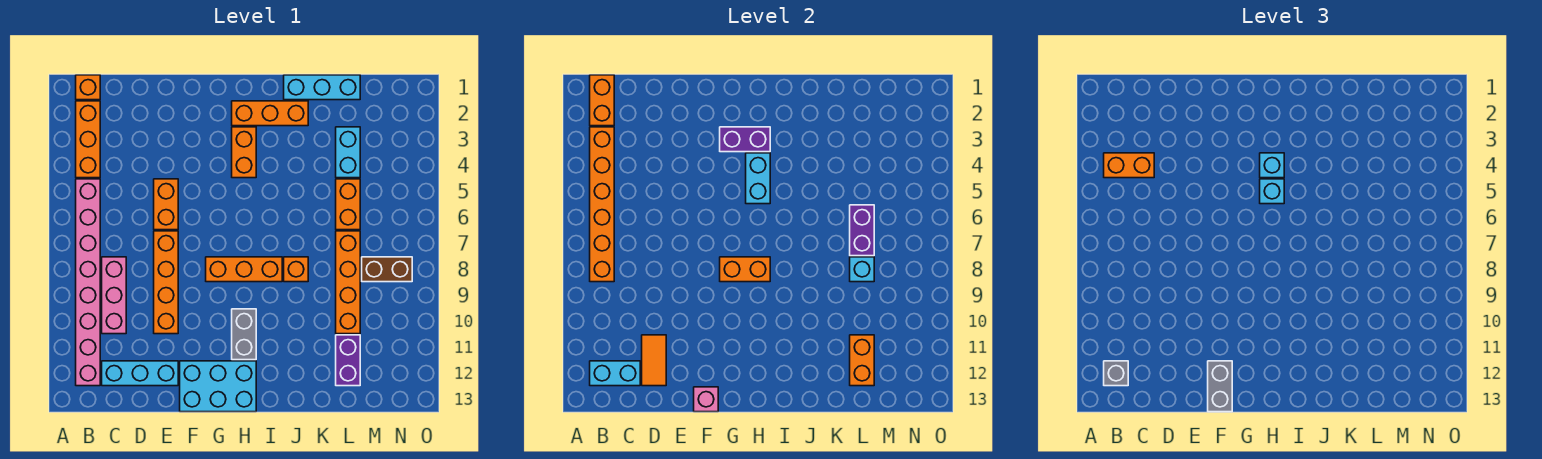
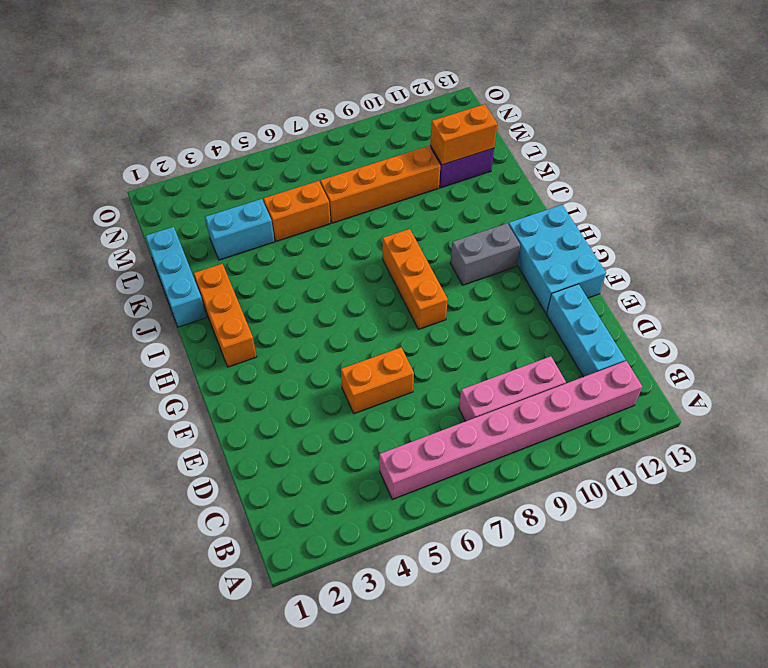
none -> orange 1x1 brick [76,75,100,100]
none -> orange 1x3 brick [76,101,100,178]
none -> orange 1x4 brick [154,231,178,334]
none -> orange 1x2 brick [232,127,256,178]

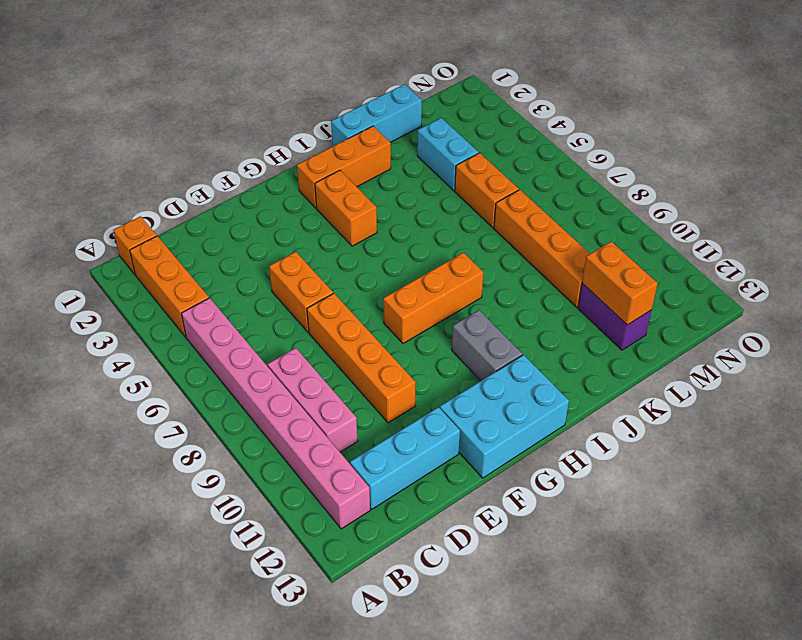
none -> orange 1x1 brick [284,257,308,282]
none -> brown 1x2 brick [362,257,412,282]
none -> orange 1x2 brick [590,75,614,126]
none -> orange 1x6 brick [590,127,614,282]

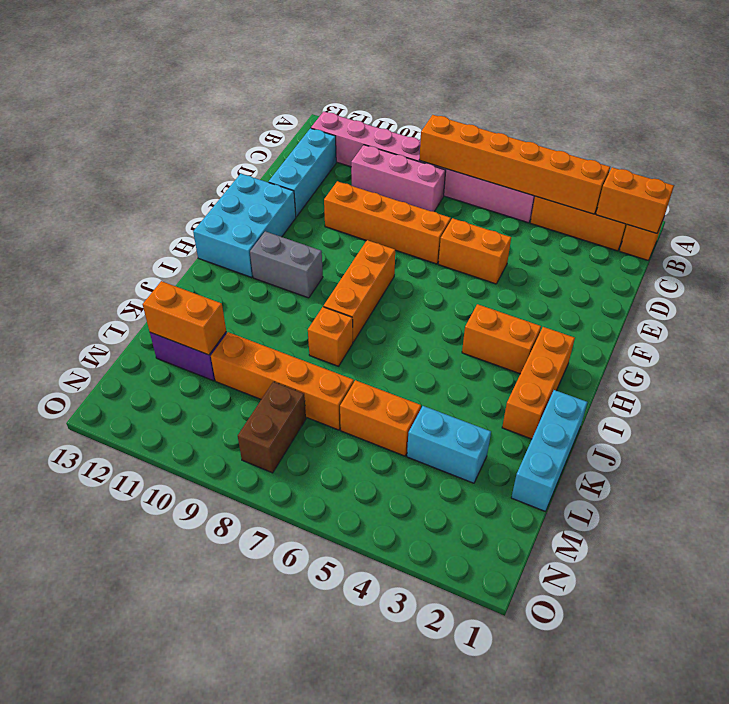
none -> cyan 1x2 brick [590,361,640,386]
none -> orange 1x2 tile [642,335,666,386]
none -> pink 1x1 brick [694,387,718,412]
none -> purple 1x2 brick [720,127,770,152]

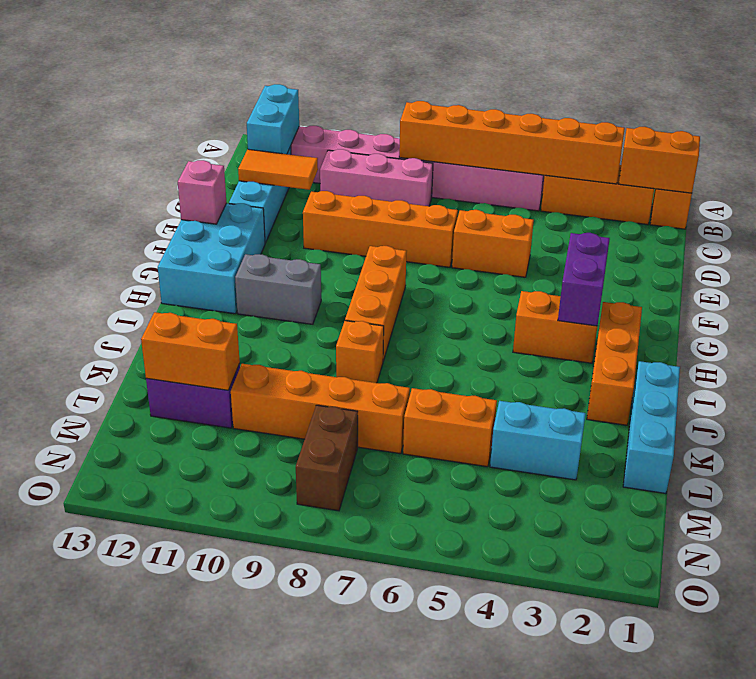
none -> orange 1x2 brick [720,257,770,282]
none -> cyan 1x2 brick [746,153,770,204]
none -> purple 1x2 brick [850,205,874,256]
none -> cyan 1x1 brick [850,257,874,282]

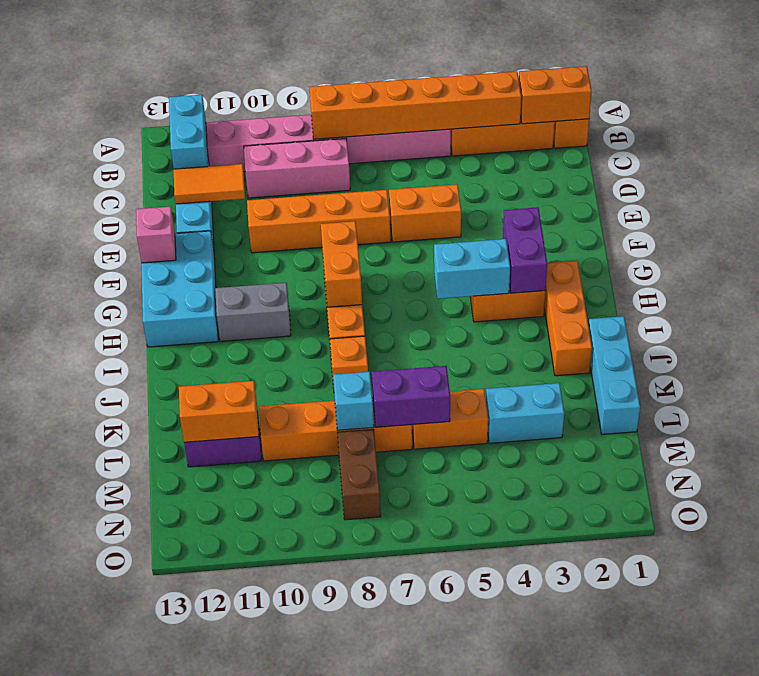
none -> orange 1x2 brick [1104,153,1154,178]
none -> grey 1x1 brick [1104,361,1128,386]
none -> grey 1x2 brick [1208,361,1232,412]
none -> cyan 1x1 brick [1260,153,1284,178]

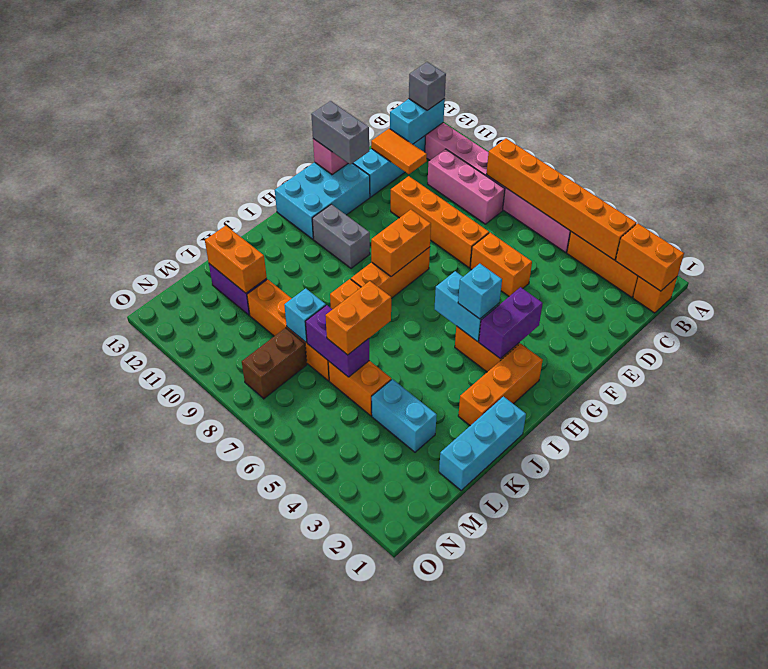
orange 1x2 brick [325,281,391,355] -> orange 1x2 brick moved to [1104,153,1154,178]
none -> cyan 1x1 brick [1260,179,1284,204]

